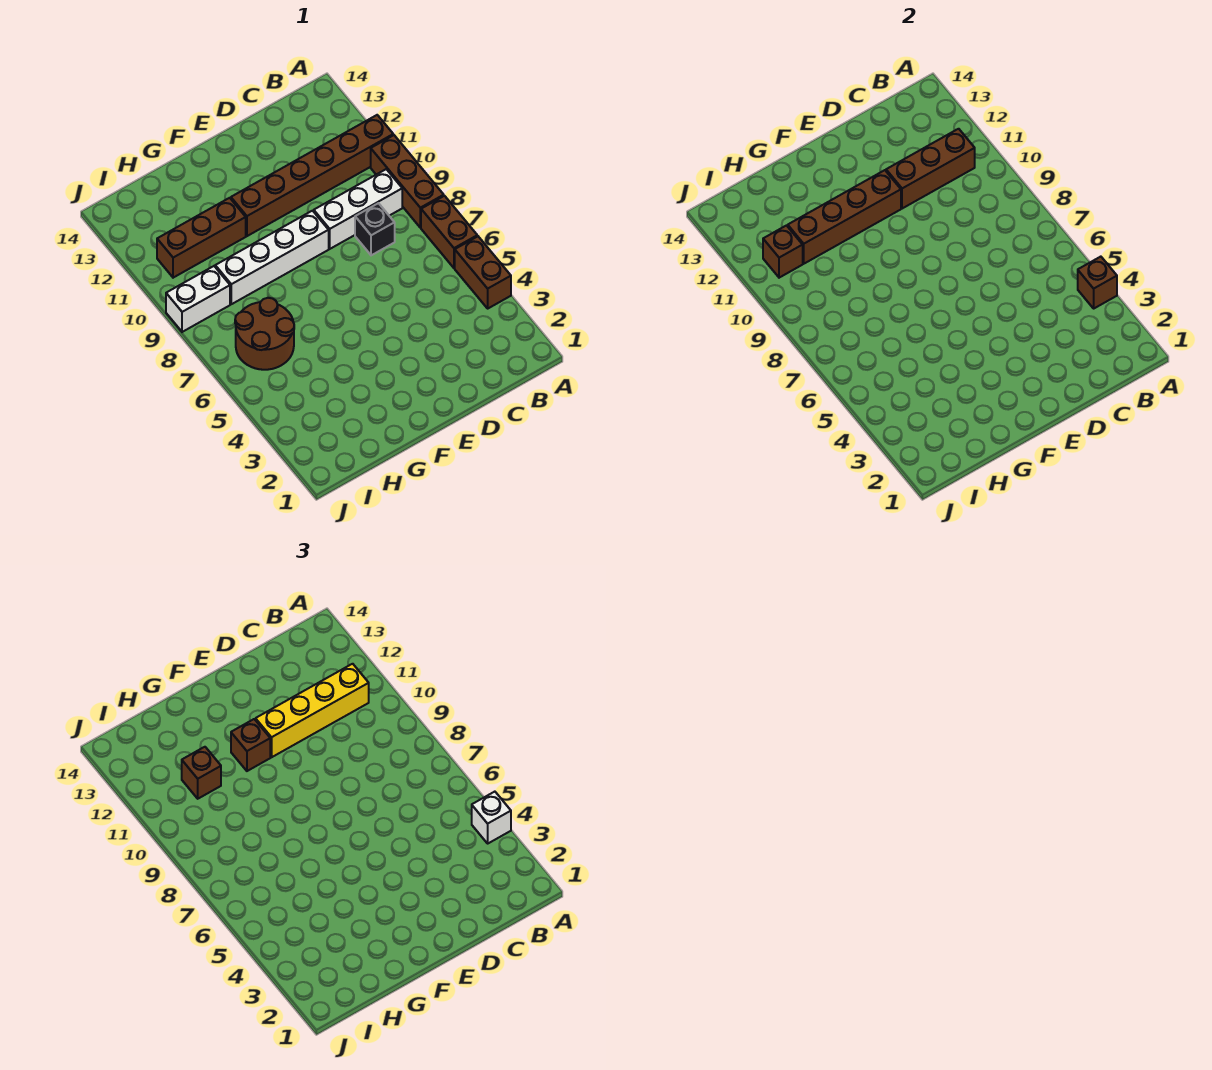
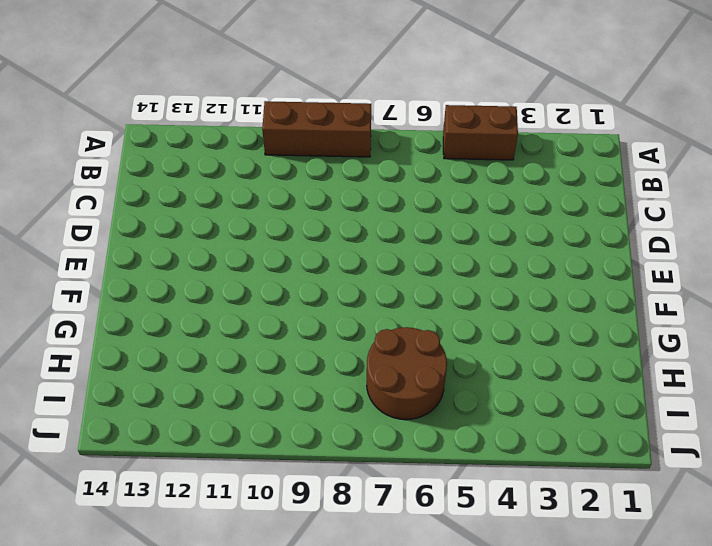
none -> brown 1x2 brick [421,196,477,268]
none -> brown 1x6 brick [231,115,393,236]
none -> white 1x3 brick [314,169,402,249]

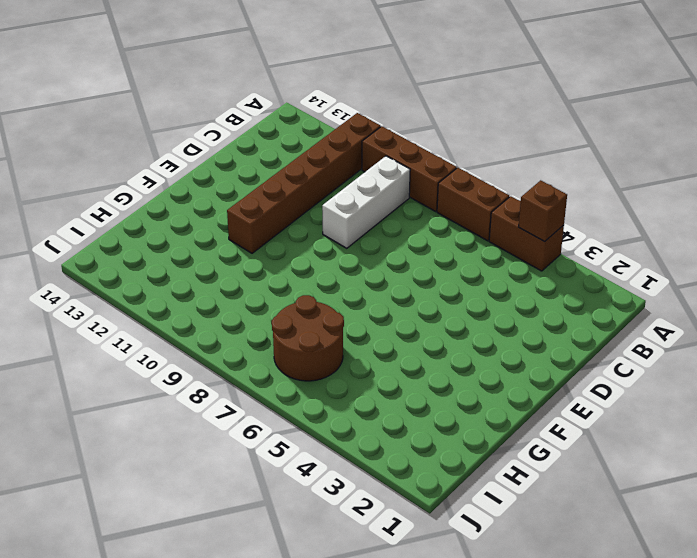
none -> black 1x1 brick [355,203,395,255]
none -> white 1x4 brick [215,211,329,304]
none -> brown 1x3 brick [157,198,246,278]

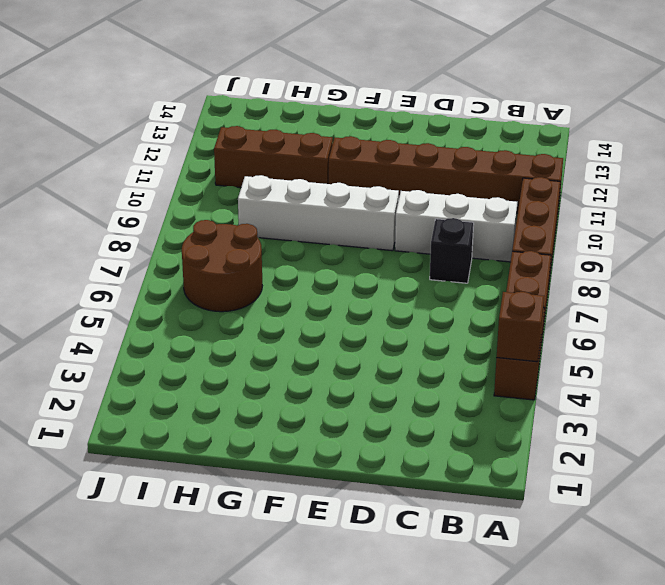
none -> white 1x2 brick [166,266,230,332]
none -> brown 1x3 brick [886,129,975,209]
none -> brown 1x4 brick [788,170,901,264]

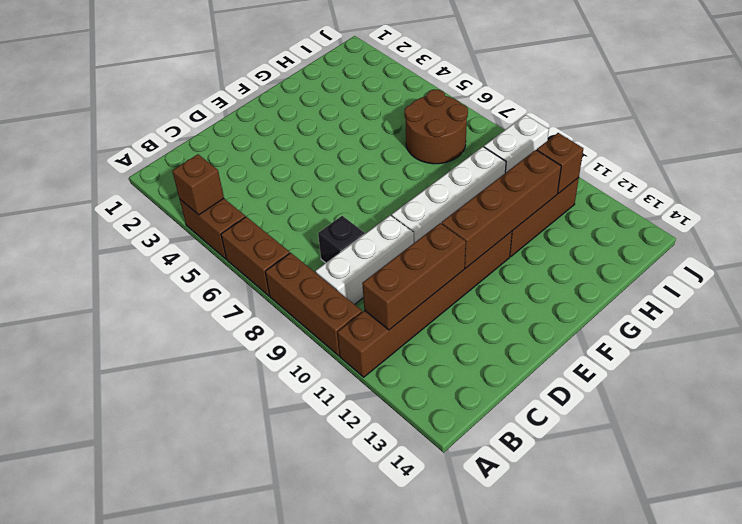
none -> white 1x1 brick [472,792,511,843]
none -> yellow 1x4 brick [256,664,369,757]
none -> brown 1x1 brick [231,719,270,771]

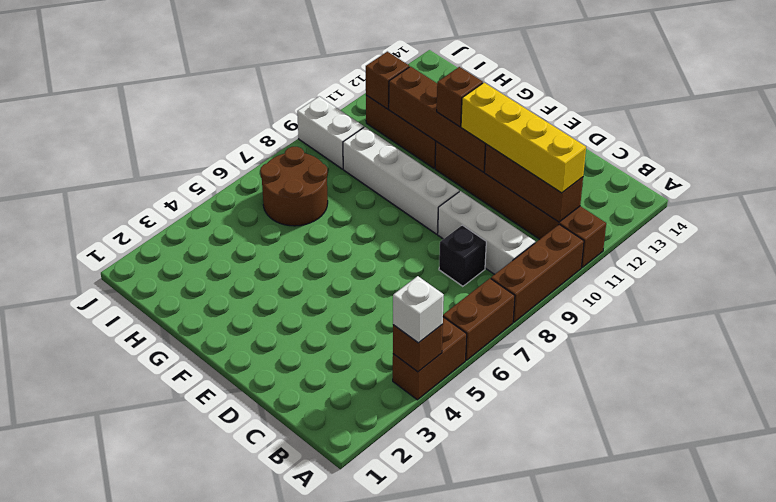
none -> brown 1x1 brick [182,747,221,799]

